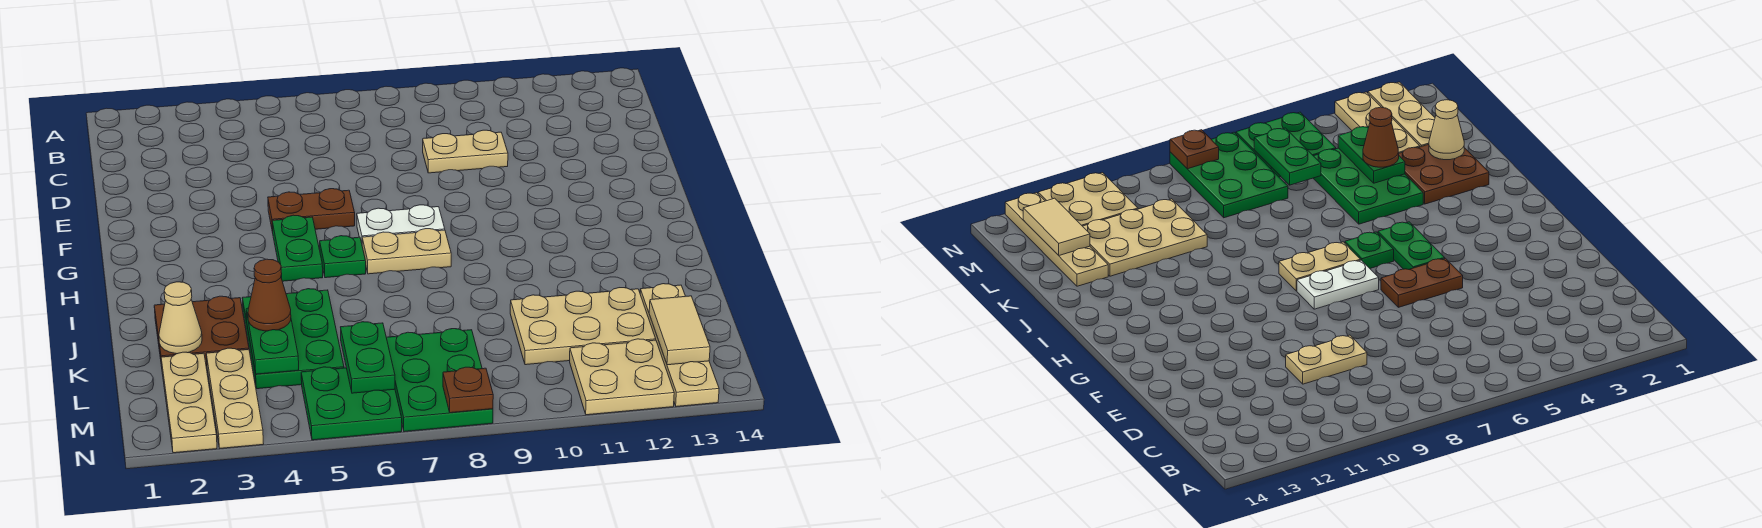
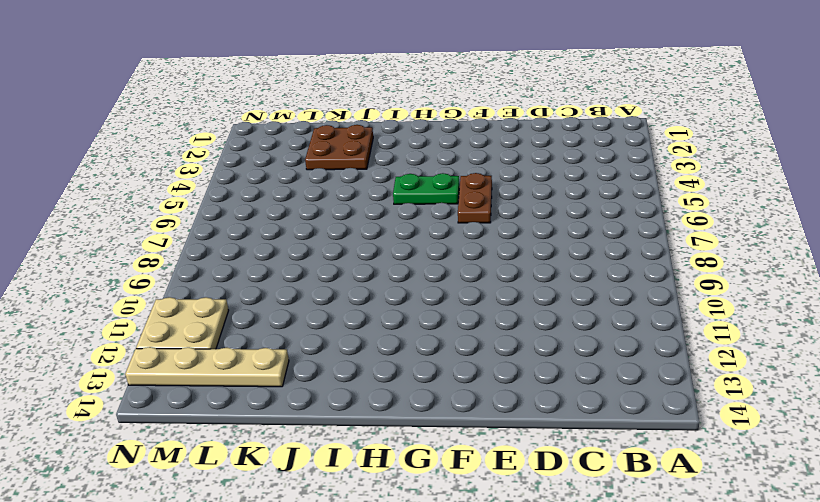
none -> tan 1x2 plate [423,130,508,173]
none -> white 1x2 plate [357,205,445,243]
none -> green 1x1 plate [320,236,366,278]

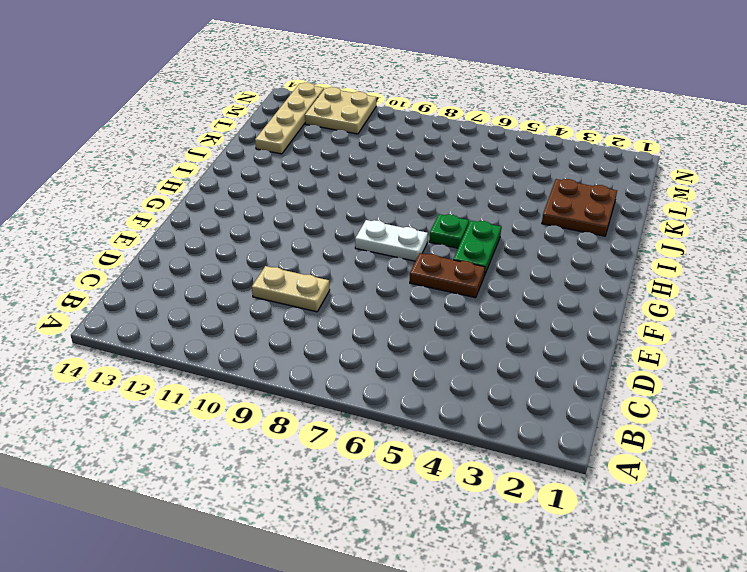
none -> tan 1x2 plate [362,229,451,274]
none -> green 2x3 plate [242,289,344,389]
none -> tan 2x3 plate [510,288,656,365]

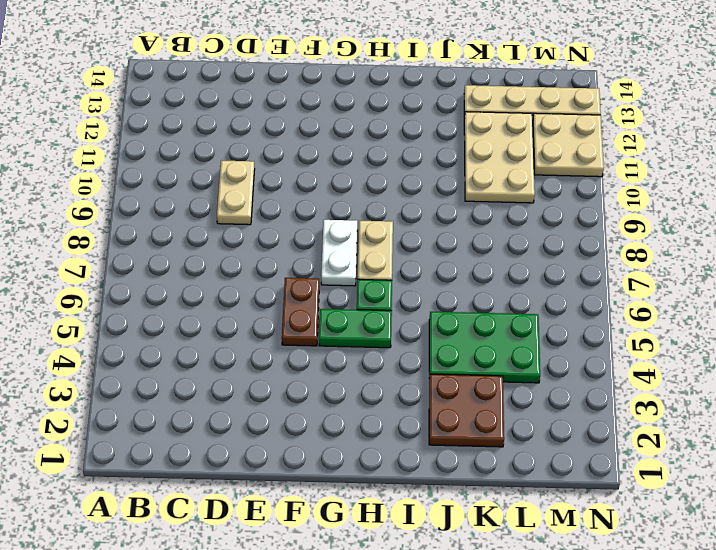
none -> tan 1x3 plate [161,352,217,453]
none -> tan 1x3 plate [206,348,263,448]
none -> green 2x3 plate [386,329,493,432]

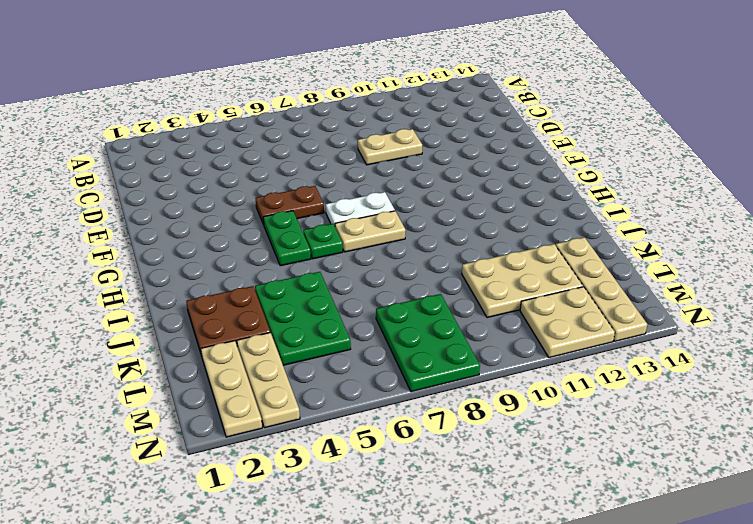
none -> green 2x2 plate [301,367,402,440]
none -> tan 1x1 cone [159,282,202,354]
none -> green 1x2 plate [246,308,299,374]

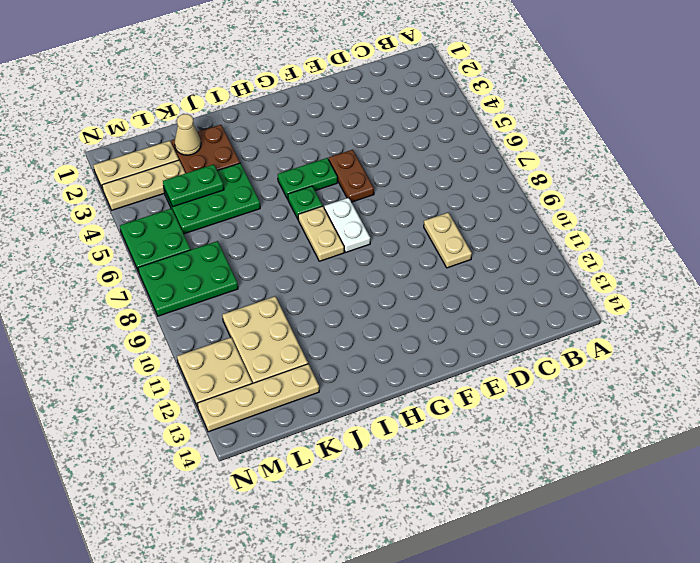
none -> green 1x2 plate [341,322,395,393]
none -> tan 1x2 tile [649,296,710,365]
none -> brown 1x1 plate [443,367,493,413]

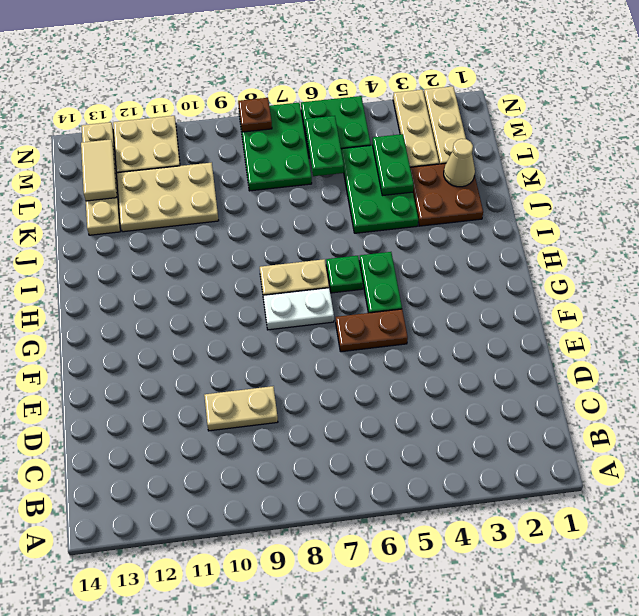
none -> brown 1x1 cone [248,259,291,331]

